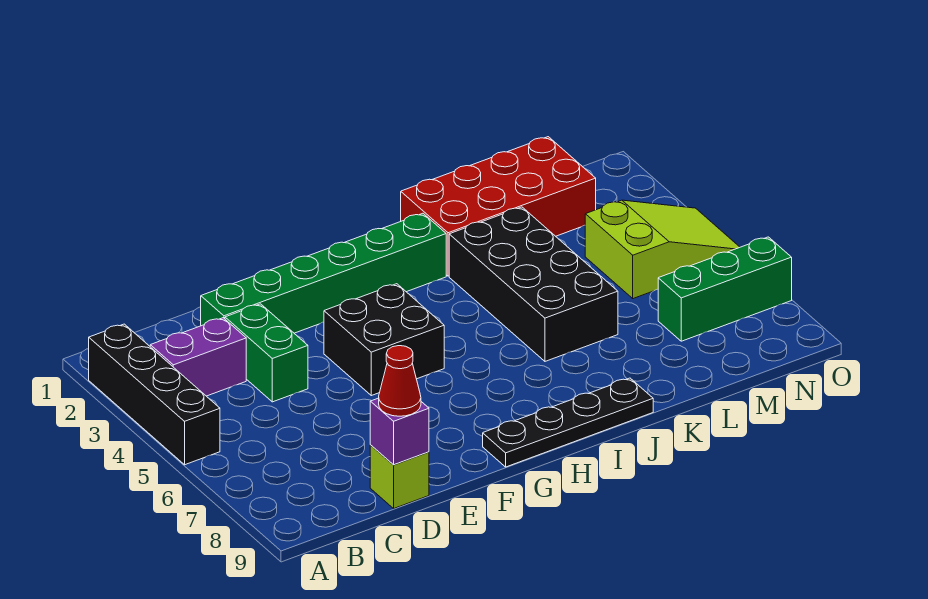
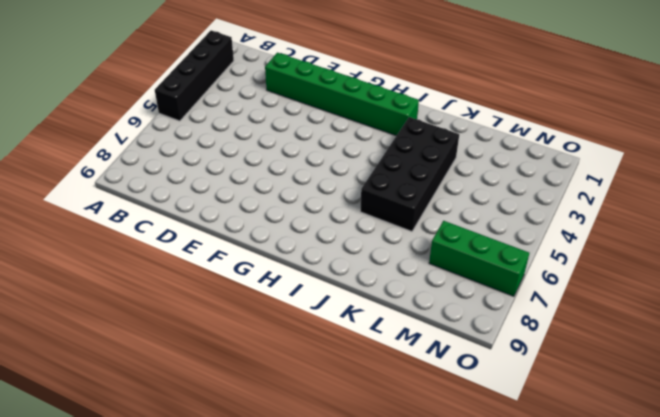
none -> purple 1x2 brick [150,318,246,396]
none -> green 1x2 brick [225,304,308,402]
none -> lime 1x1 brick [370,445,429,508]

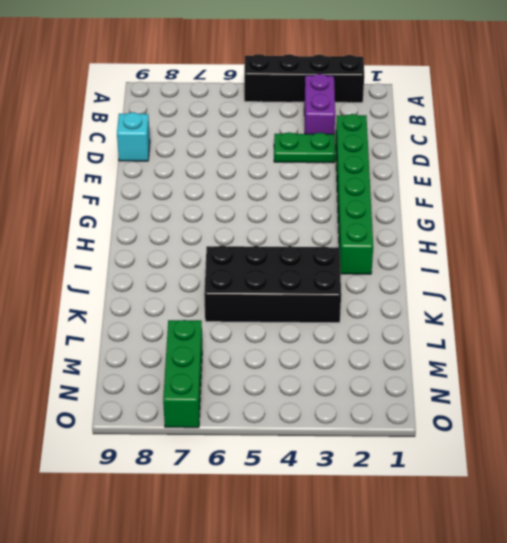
green 1x2 plate [274,132,335,163] -> green 1x2 brick [225,304,308,402]
cyan 1x1 brick [117,112,150,161] -> lime 1x1 brick [370,445,429,508]
none -> black 2x2 brick [324,284,444,396]
none -> black 1x4 plate [483,378,653,467]
none -> red 2x4 brick [401,137,596,276]

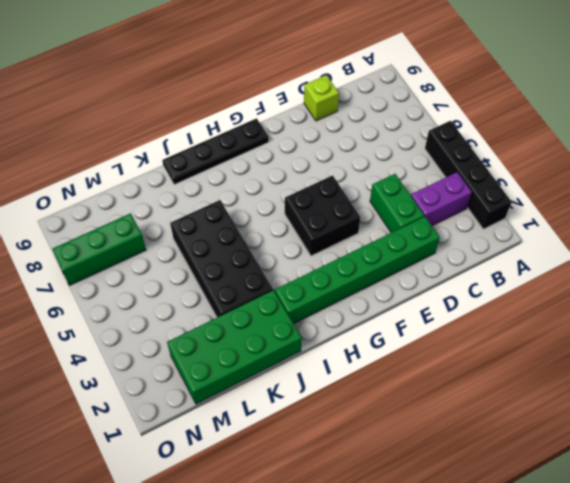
green 2x4 brick [167,290,302,404] -> red 2x4 brick [401,137,596,276]
none -> lime 2x3 slope [585,200,740,299]
none -> purple 1x1 brick [370,398,429,465]
none -> red 1x1 cone [379,346,421,416]

